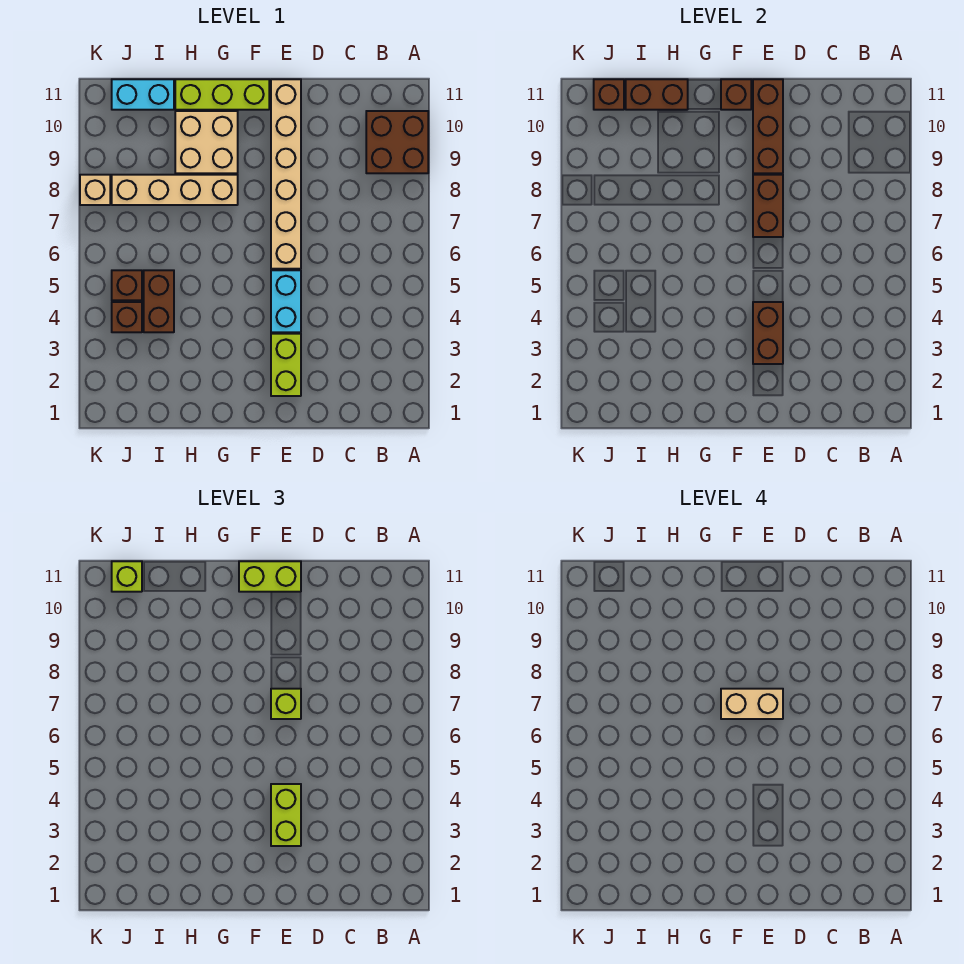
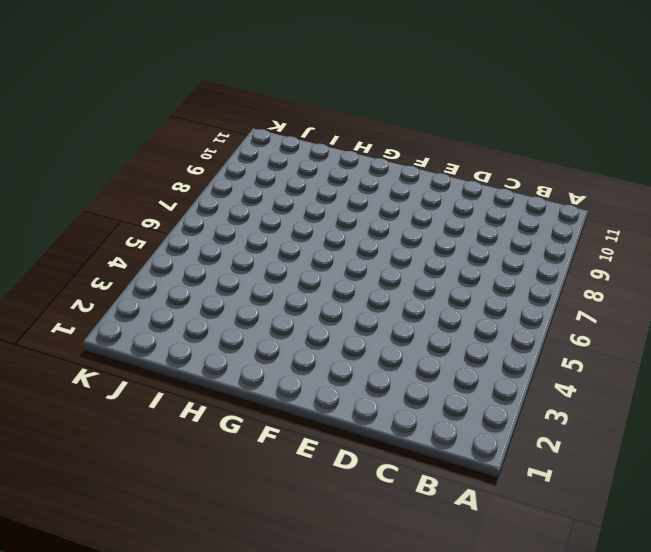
none -> brown 2x2 brick [366,111,428,173]
none -> lime 1x2 brick [271,334,301,396]
none -> cyan 1x2 brick [271,270,301,332]

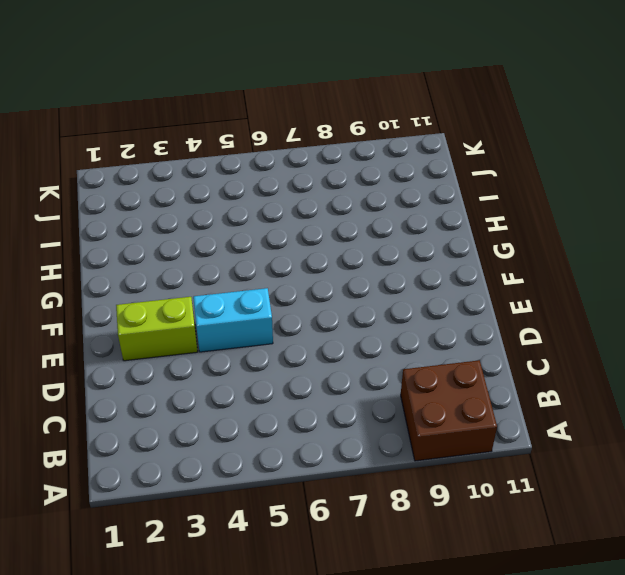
none -> tan 1x6 brick [271,79,301,269]
none -> lime 1x3 brick [175,79,269,110]
none -> tan 1x4 brick [112,175,238,205]

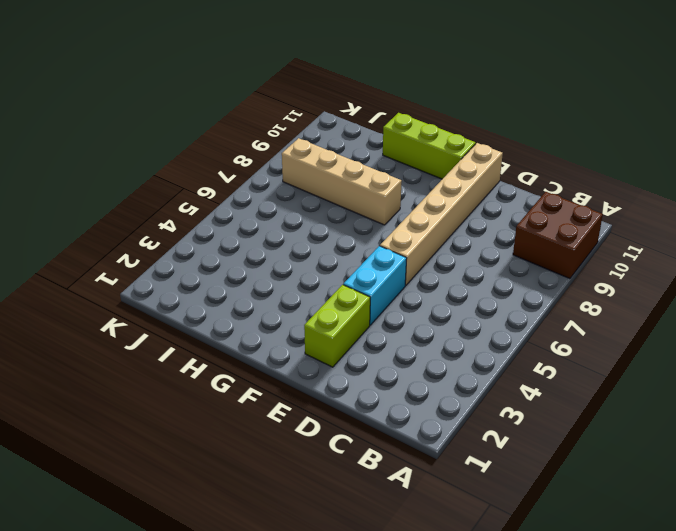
none -> tan 2x2 brick [175,111,238,173]
none -> brown 1x2 brick [144,270,174,332]
none -> cyan 1x2 brick [112,79,174,110]

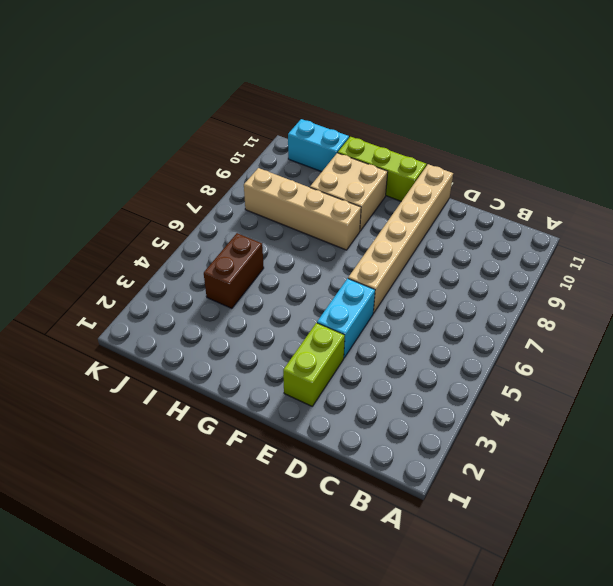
none -> brown 2x2 brick [366,111,428,173]
none -> brown 1x1 brick [112,302,142,332]
none -> brown 1x1 brick [112,270,142,300]

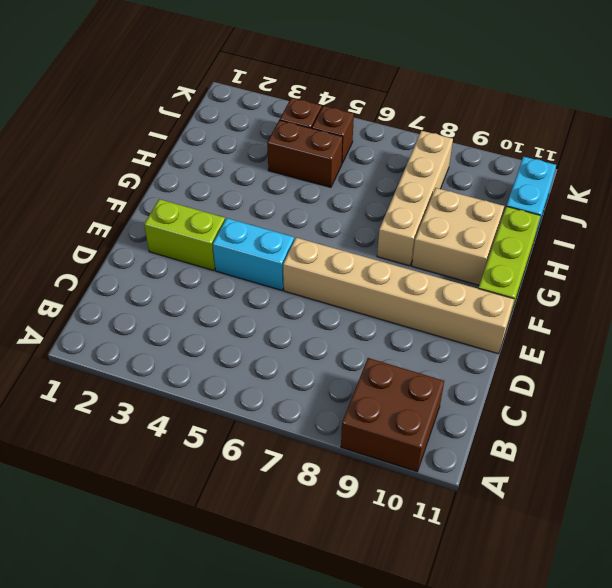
none -> tan 1x1 brick [80,175,110,205]
none -> brown 1x2 brick [753,302,783,364]
none -> brown 1x2 brick [753,175,783,237]

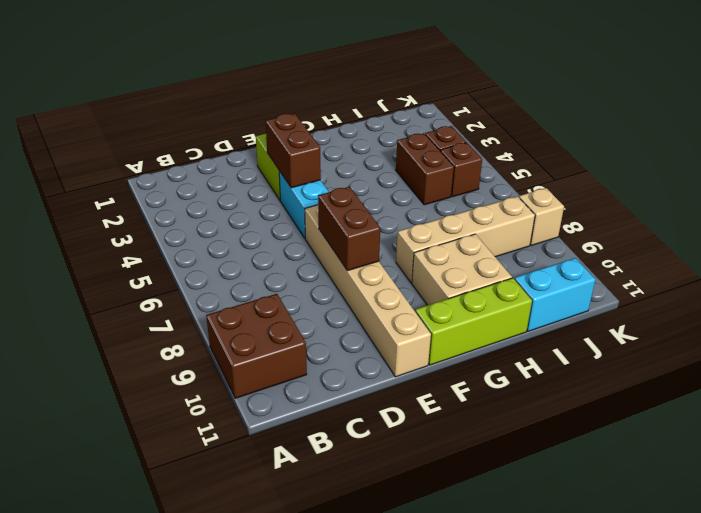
none -> brown 1x3 brick [753,79,783,173]
none -> brown 1x1 brick [721,79,751,110]
none -> brown 1x2 brick [626,79,688,110]

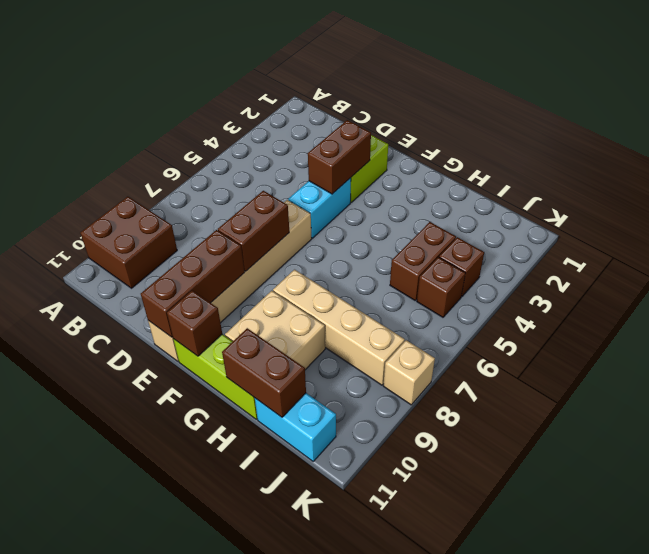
none -> brown 1x1 brick [594,79,624,110]
none -> lime 1x2 brick [271,784,301,846]
none -> lime 1x1 brick [271,689,301,719]

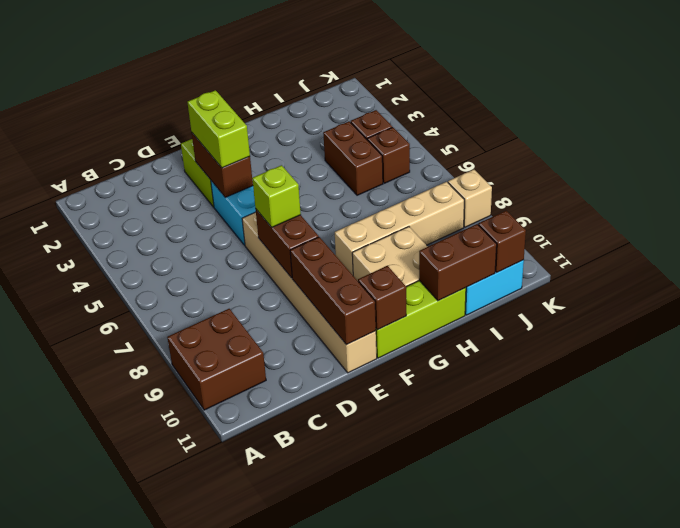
none -> lime 1x2 brick [239,561,301,592]
none -> lime 1x1 brick [112,561,142,592]
none -> tan 1x2 brick [721,689,783,719]

